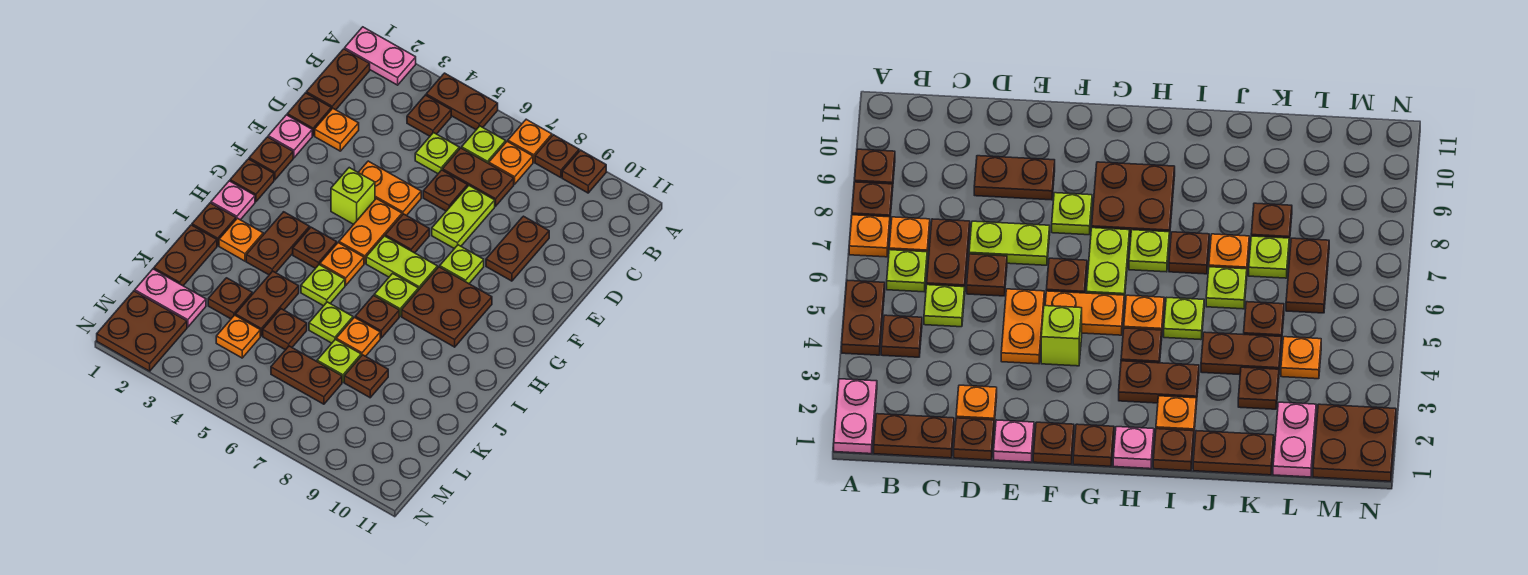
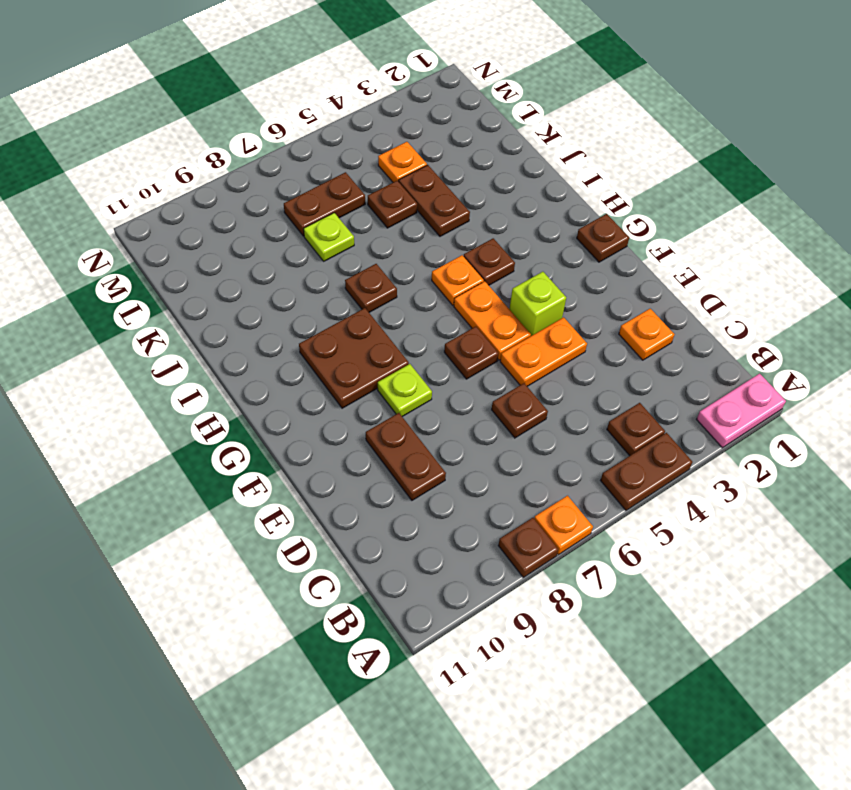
none -> brown 1x1 plate [562,150,606,193]
none -> brown 1x2 plate [306,49,370,110]
none -> lime 1x1 plate [462,126,506,163]
none -> orange 1x1 plate [489,142,533,184]

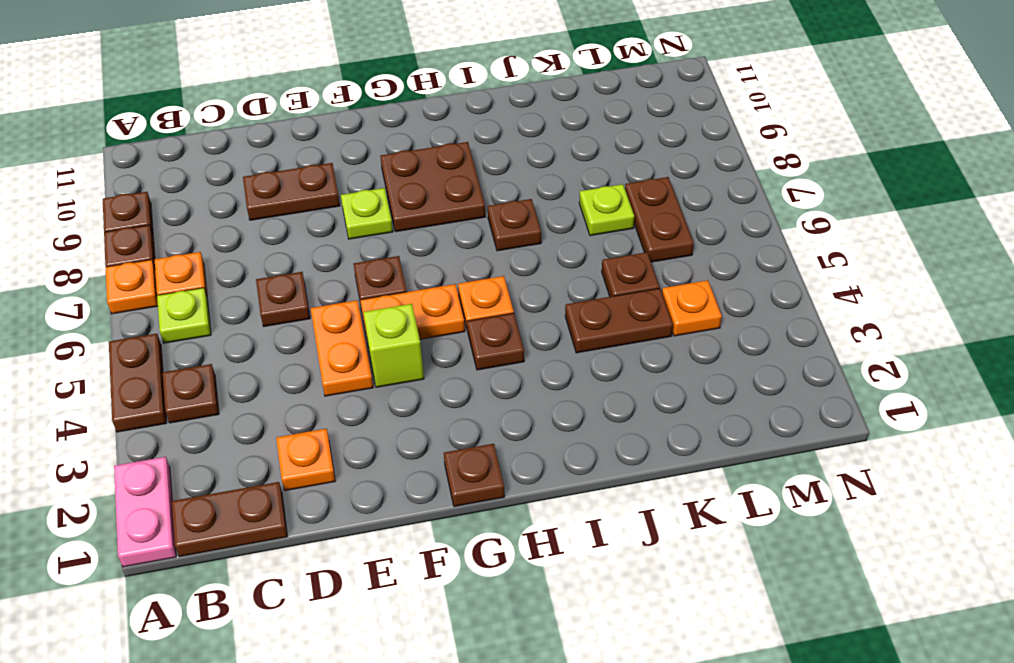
none -> lime 1x1 plate [415,133,459,174]
none -> brown 1x2 plate [443,148,514,206]
none -> brown 1x1 plate [287,93,331,136]
none -> lime 1x2 plate [432,186,495,249]

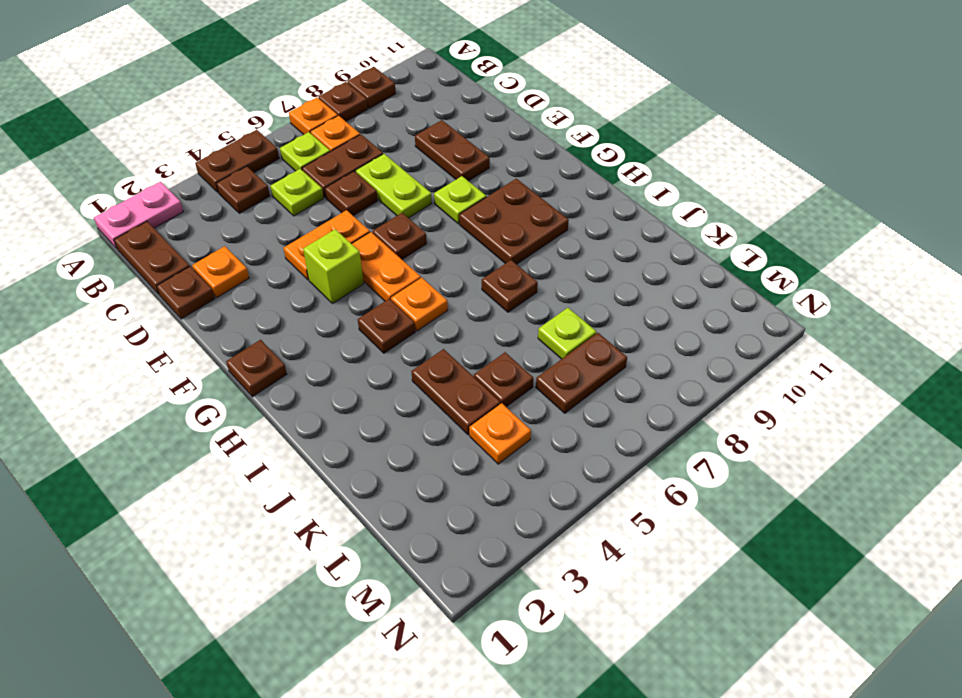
none -> pink 1x1 plate [268,115,312,158]
none -> brown 1x1 plate [249,137,293,180]
none -> lime 1x2 plate [366,236,438,290]
none -> pink 1x1 plate [211,181,255,220]

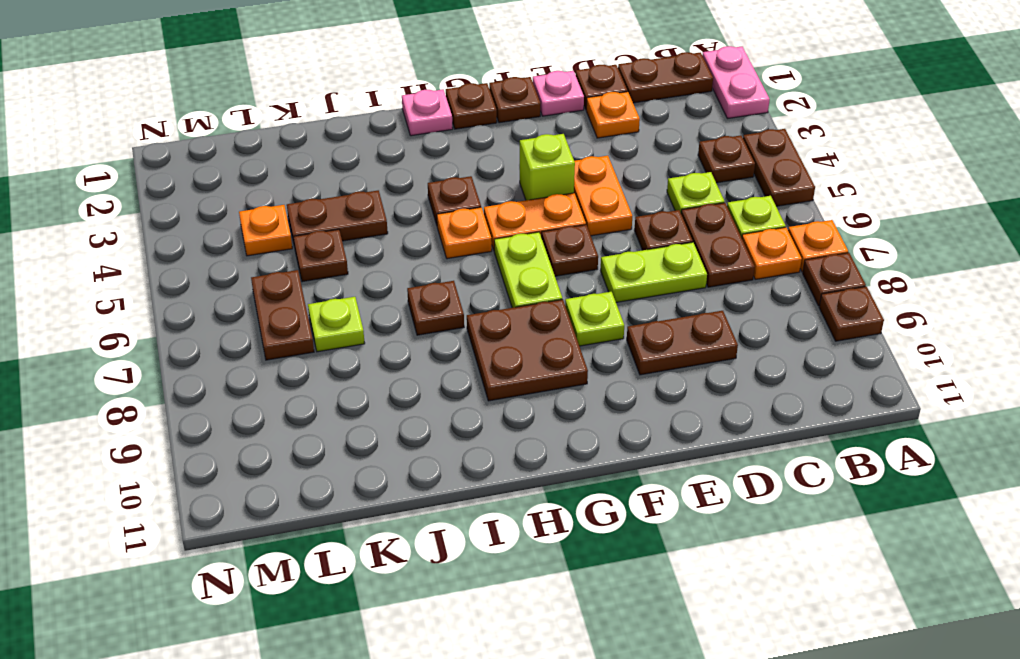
none -> brown 1x2 plate [246,212,310,275]
none -> lime 1x1 plate [374,273,418,316]
none -> brown 1x1 plate [192,203,236,246]
none -> orange 1x1 plate [219,218,263,261]

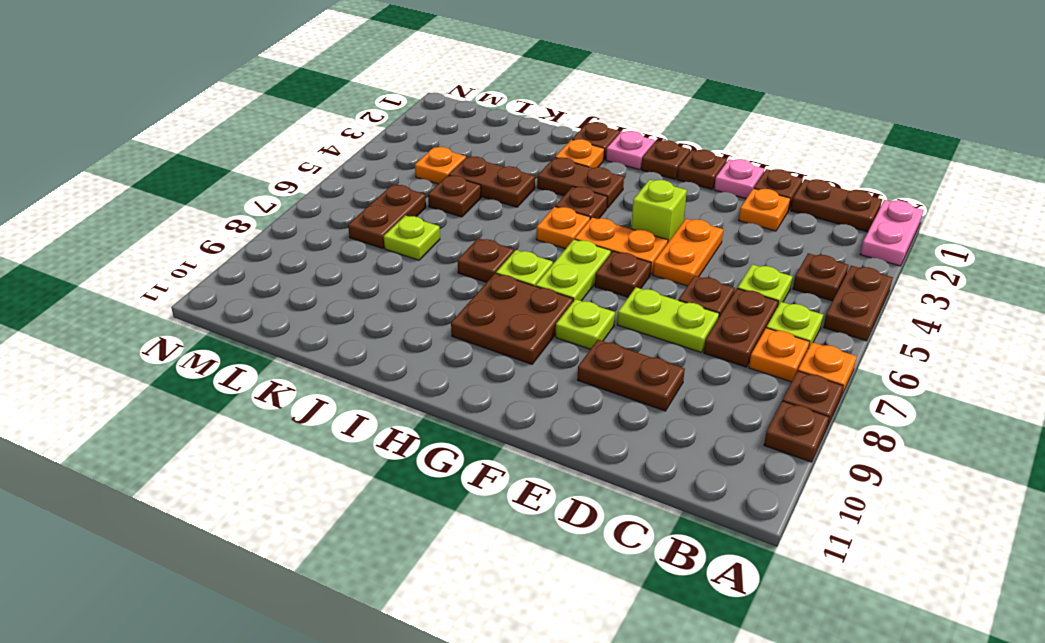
none -> lime 1x1 plate [301,265,345,306]
none -> brown 1x2 plate [154,225,217,286]
none -> lime 1x1 plate [309,302,353,343]
none -> orange 1x1 plate [336,318,380,356]

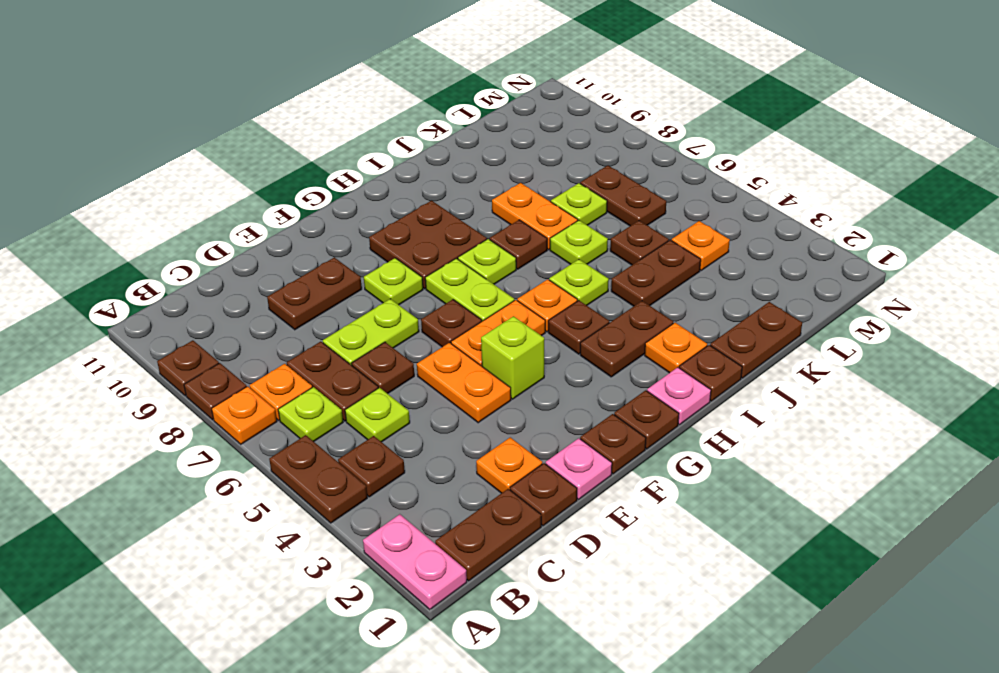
orange 1x2 plate [492,183,578,250] -> orange 1x1 plate [336,318,380,356]
none -> brown 1x1 plate [208,278,252,319]
none -> brown 1x1 plate [344,355,388,398]
none -> pink 1x2 plate [135,269,206,327]
none -> brown 2x2 plate [97,291,187,371]

